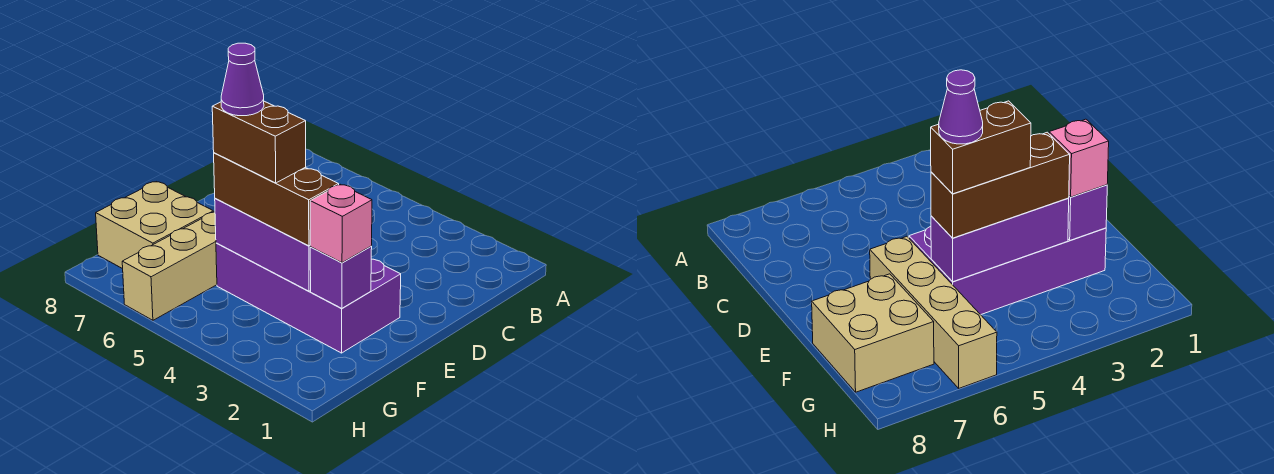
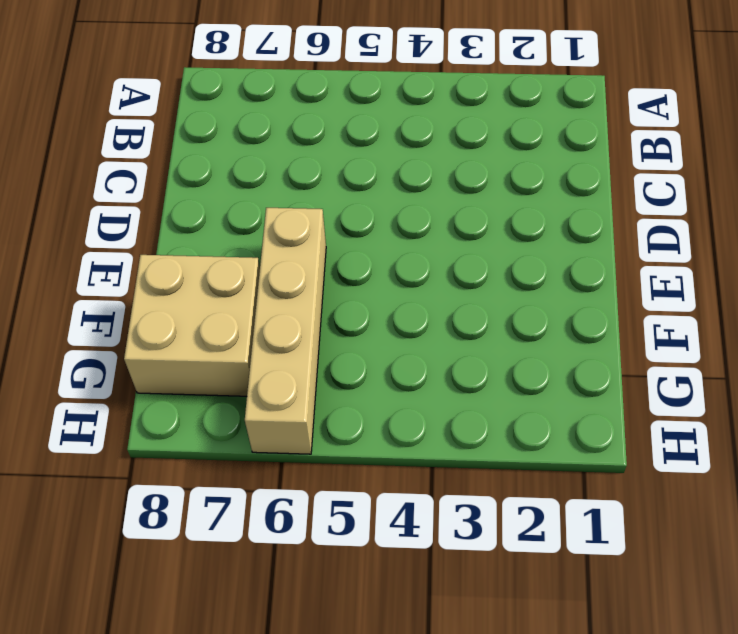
none -> purple 2x4 brick [216,243,401,353]
none -> purple 1x1 brick [310,246,372,308]

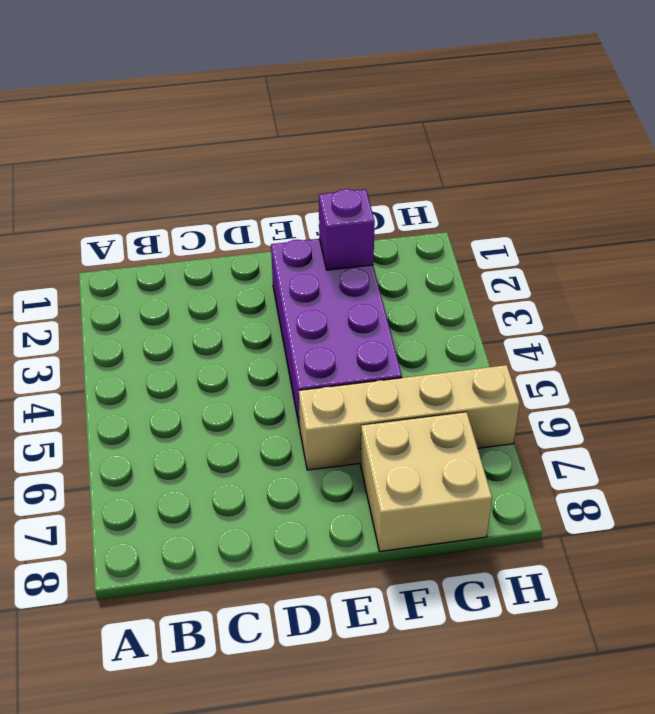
none -> purple 1x3 brick [215,198,311,291]
none -> pink 1x1 brick [310,184,372,263]

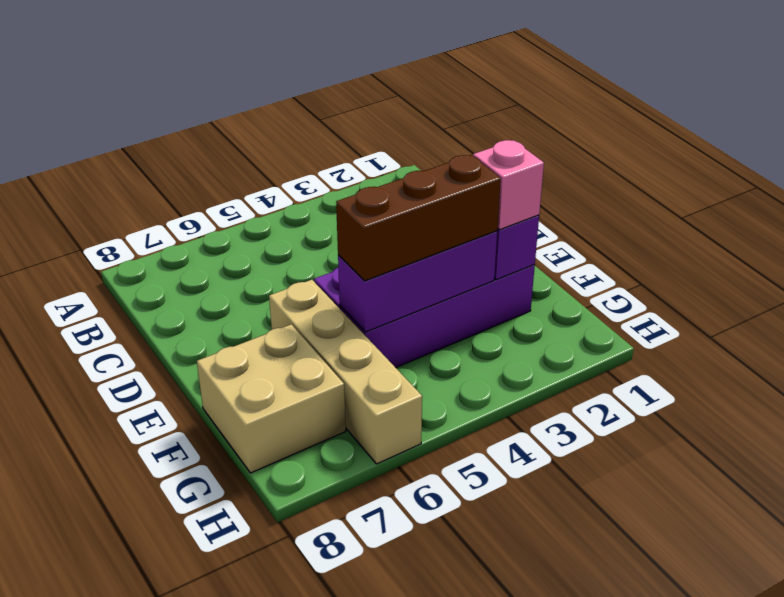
none -> brown 1x2 brick [212,101,306,183]
none -> purple 1x1 cone [221,43,264,116]

